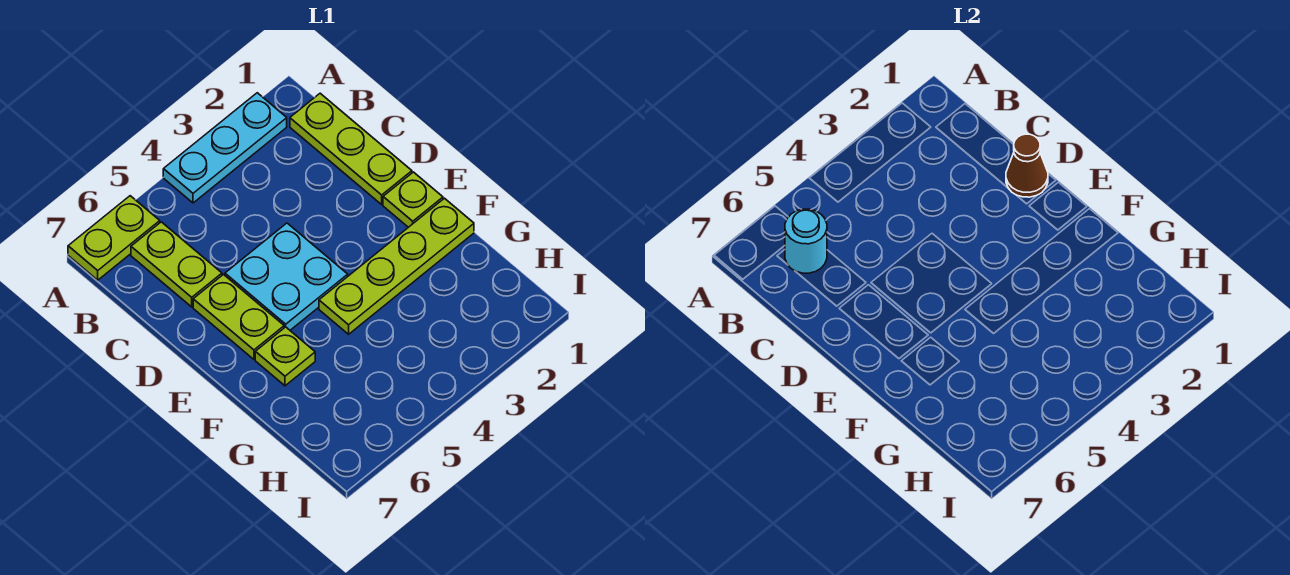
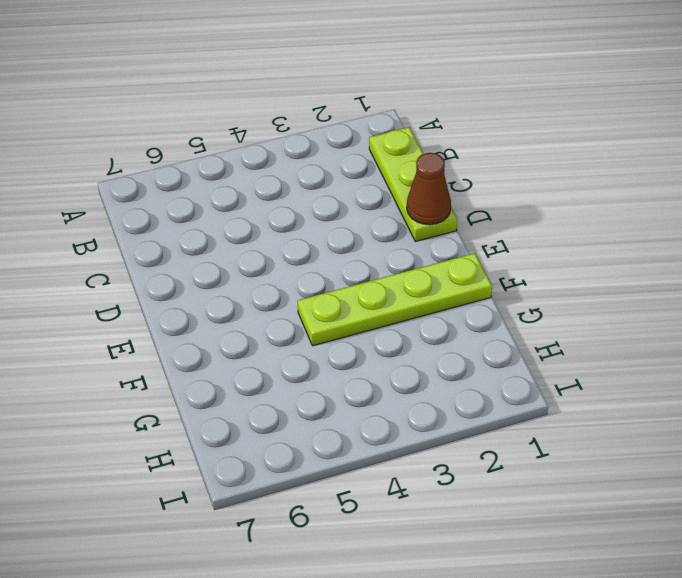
none -> cyan 1x3 plate [163,93,287,203]
none -> lime 1x2 plate [68,196,160,280]

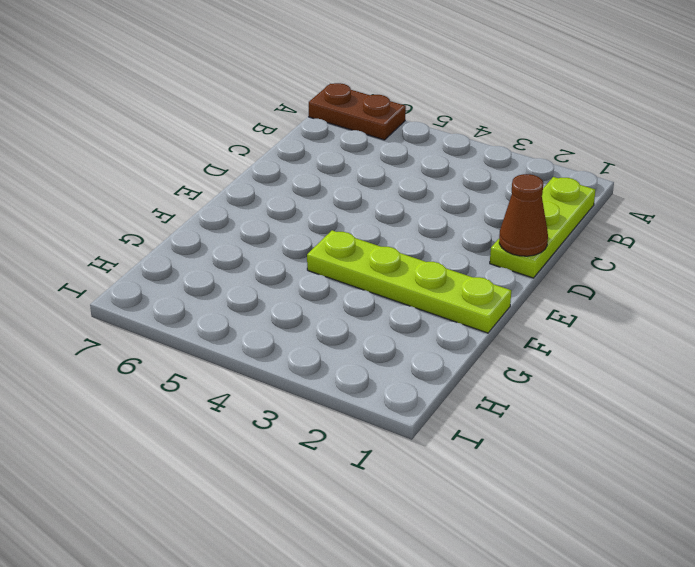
brown 1x2 plate [309,83,406,140] -> lime 1x2 plate [68,196,160,280]
none -> cyan 1x3 plate [163,93,287,203]
none -> lime 1x2 plate [131,222,222,307]

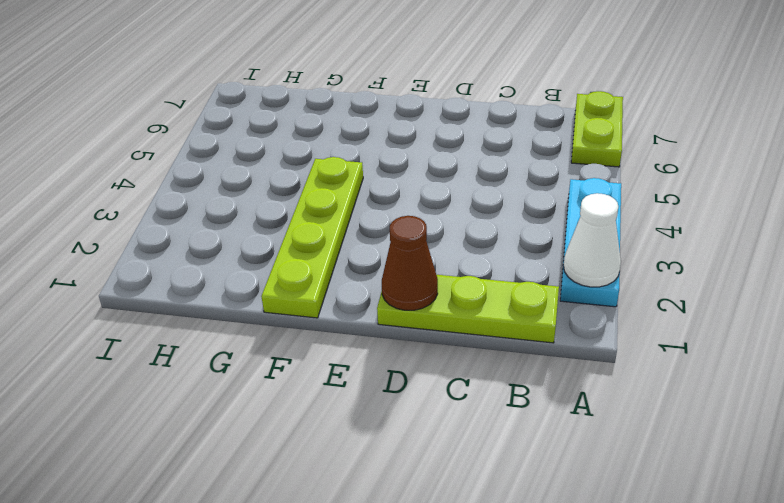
white 1x1 cone [564,193,621,287] -> none
none -> lime 1x2 plate [131,222,222,307]
none -> cyan 2x2 plate [225,223,348,330]

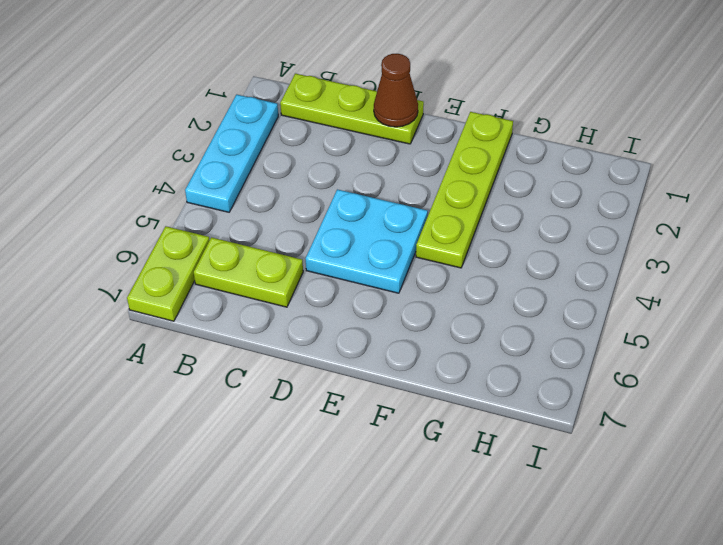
none -> lime 1x2 plate [193,275,284,359]
none -> lime 1x1 plate [383,172,443,227]

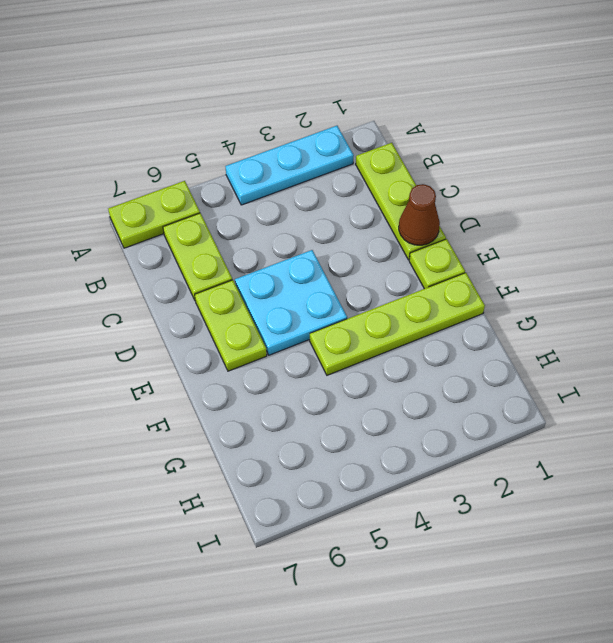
none -> lime 1x1 plate [255,327,315,386]
none -> cyan 1x1 round brick [785,209,827,273]

